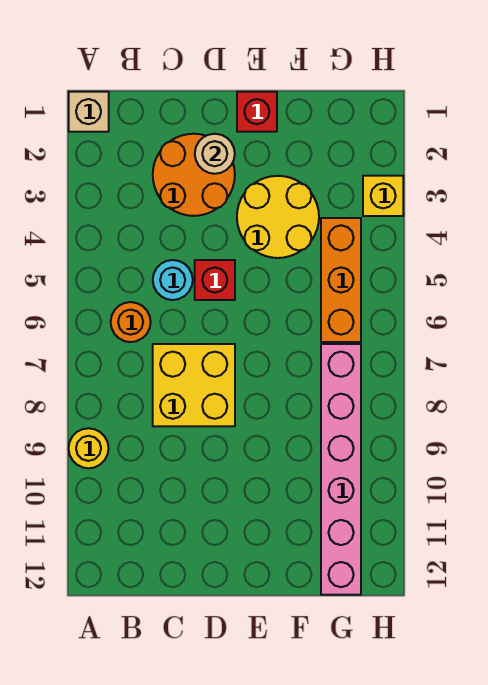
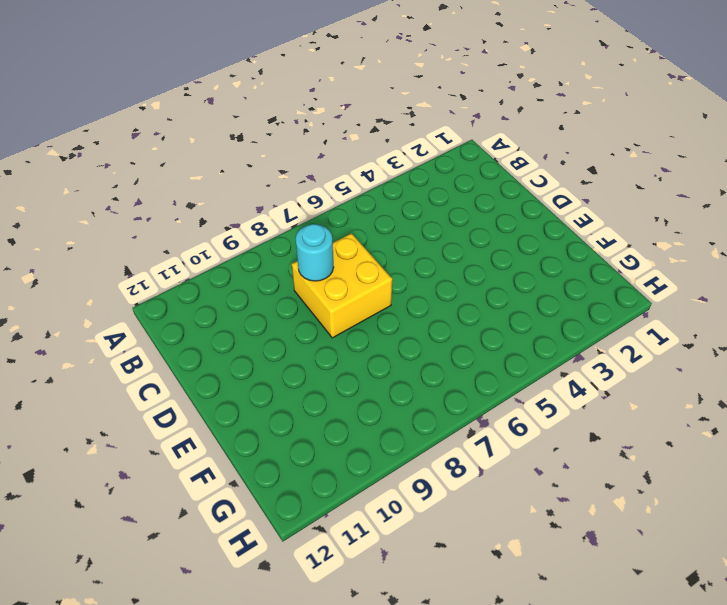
cyan 1x1 round brick [296,224,334,281] -> cyan 1x1 round brick moved to [153,260,193,300]
none -> tan 1x1 brick [69,92,109,132]
none -> yellow 1x1 round brick [69,428,109,468]
none -> orange 1x1 round brick [111,302,151,342]

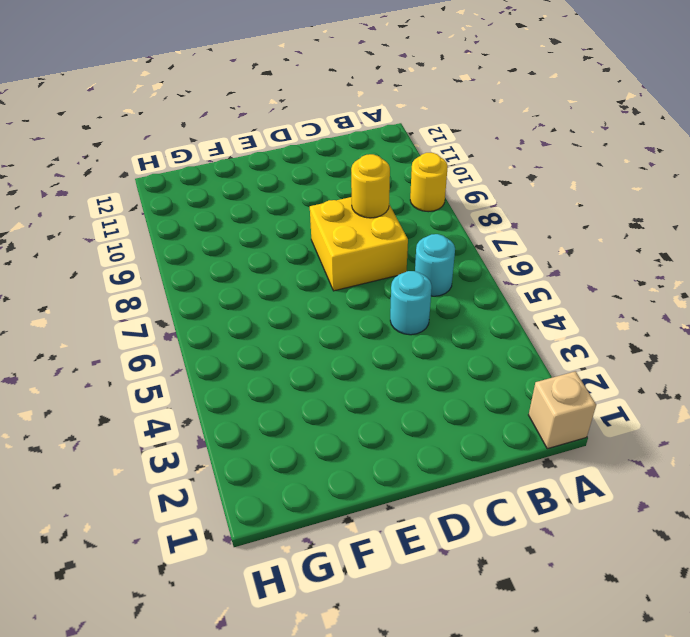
cyan 1x1 round brick [415,234,455,296] -> orange 1x1 round brick [111,302,151,342]
yellow 1x1 round brick [351,154,390,218] -> none
none -> orange 2x2 round brick [153,134,235,216]
none -> red 1x1 brick [195,260,235,300]
none -> red 1x1 brick [237,92,277,132]

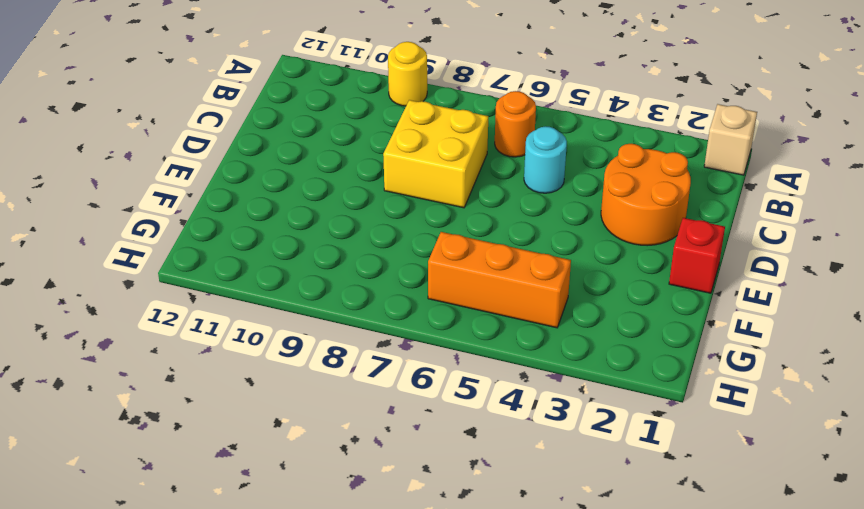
none -> red 1x1 brick [195,260,235,300]
none -> yellow 2x2 round brick [237,176,319,258]
none -> pink 1x6 brick [321,344,361,595]

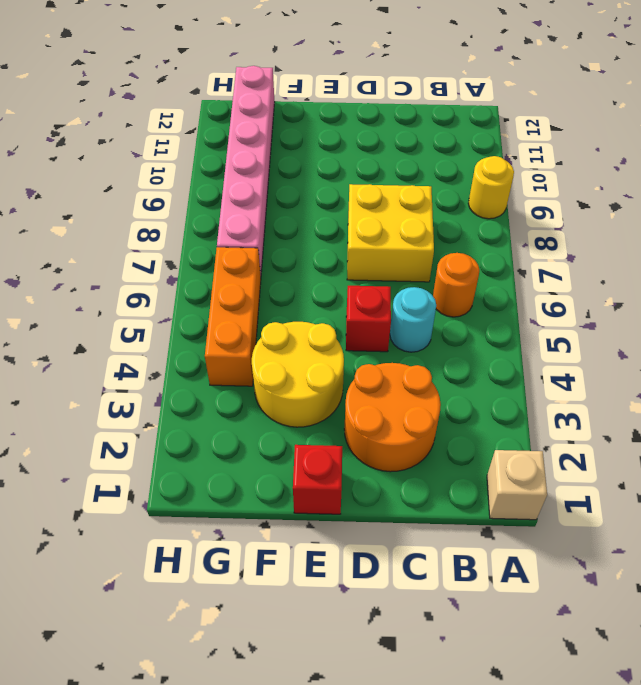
none -> yellow 1x1 brick [363,176,403,216]
none -> tan 1x1 round brick [195,134,235,174]

